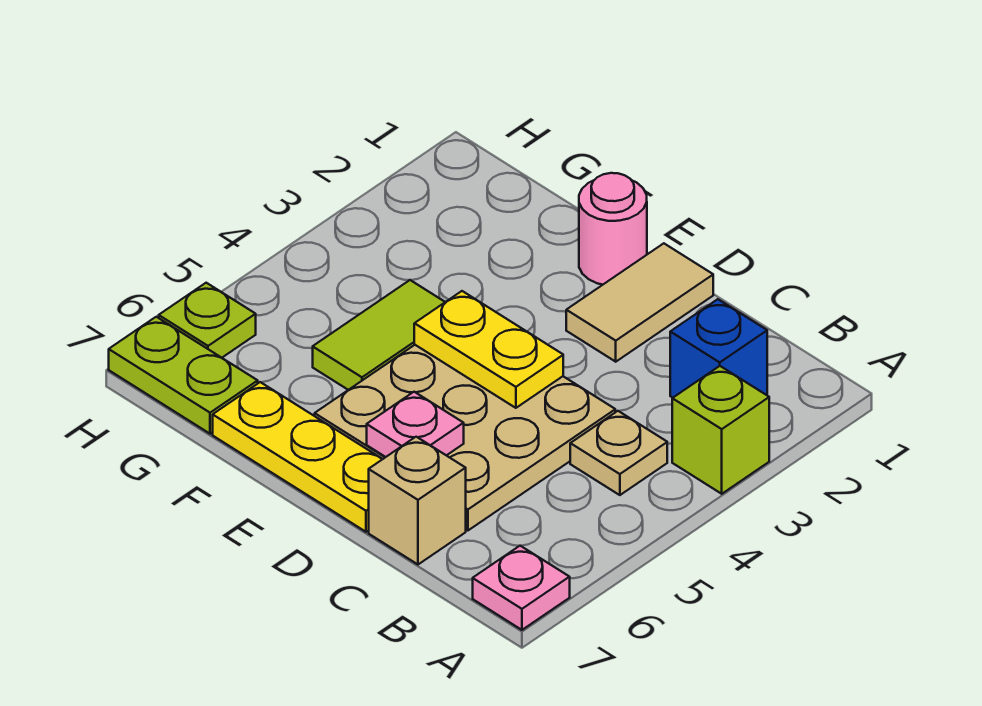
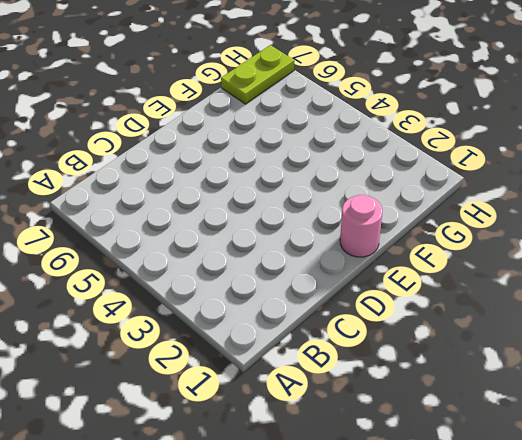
none -> lime 1x1 brick [672,366,769,494]
none -> pink 1x1 plate [473,546,570,630]
none -> blue 1x1 brick [670,299,767,398]

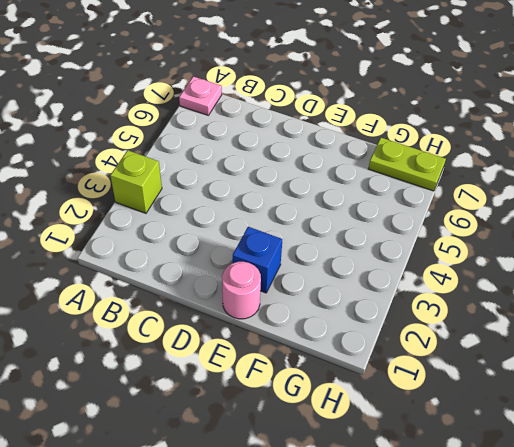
blue 1x1 brick [233,227,282,293] -> blue 1x1 brick moved to [670,299,767,398]
none -> tan 1x1 plate [570,411,667,495]
none -> tan 3x3 plate [315,345,615,530]
none -> tan 1x1 brick [369,437,466,564]

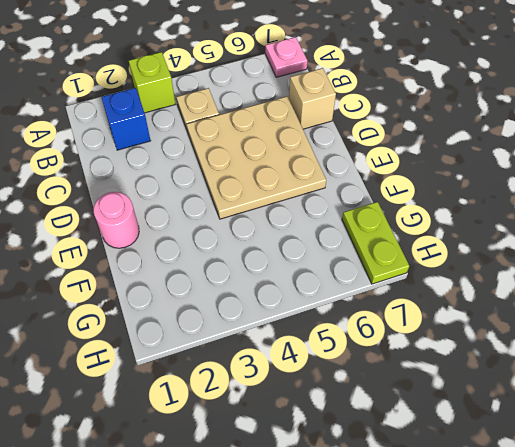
none -> tan 1x2 tile [566,243,713,362]
none -> yellow 1x3 plate [213,382,382,532]
none -> lime 1x2 tile [313,280,445,390]

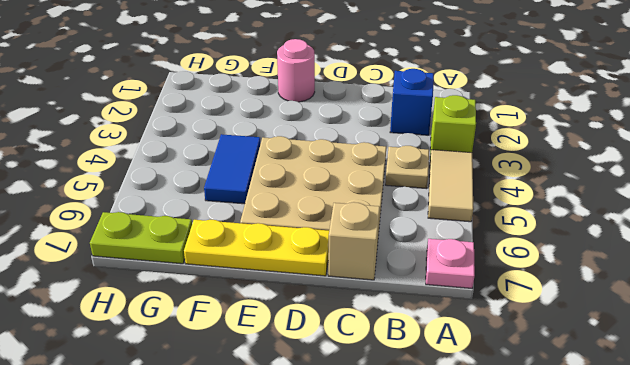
tan 1x2 tile [428,150,473,222] -> tan 1x2 tile moved to [566,243,713,362]
blue 1x2 tile [204,134,261,204] -> lime 1x2 tile [313,280,445,390]
none -> lime 1x1 plate [159,283,256,358]
none -> yellow 1x2 plate [414,291,563,408]
none -> pink 1x1 plate [367,392,464,457]

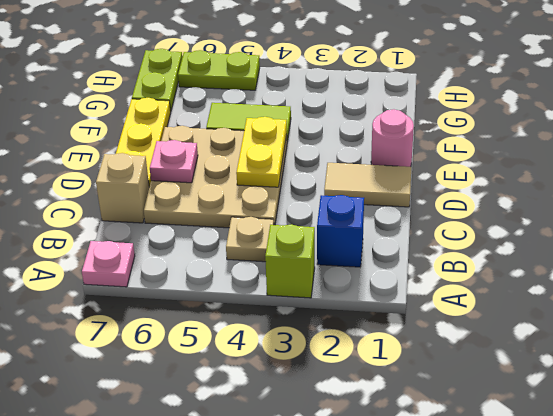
lime 1x2 plate [178,50,260,90] -> lime 1x1 plate [159,283,256,358]

